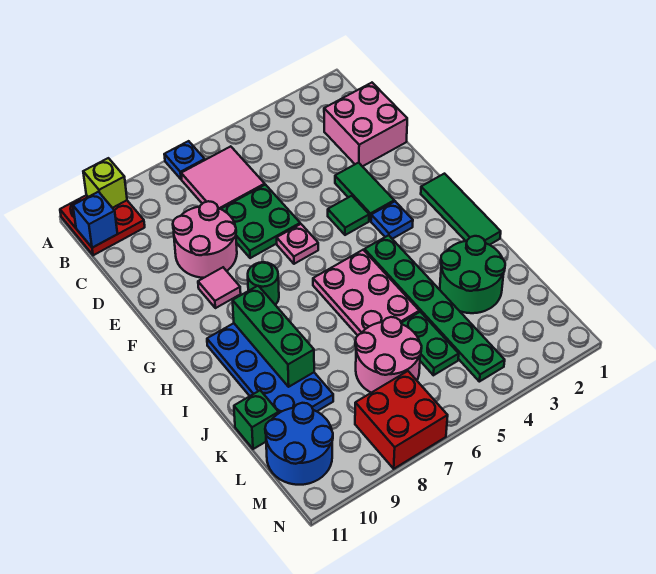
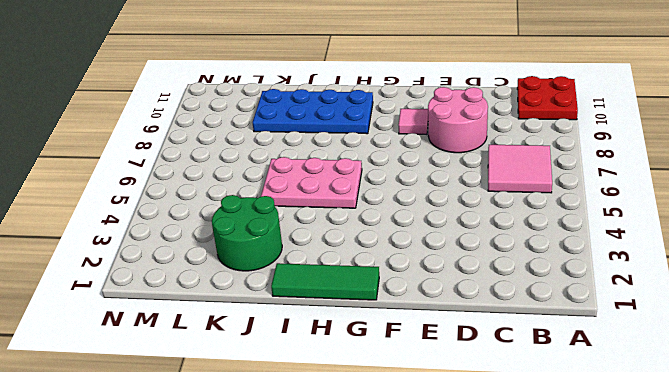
none -> blue 1x1 plate [164,141,205,179]
none -> pink 2x2 brick [324,83,407,166]
none -> green 2x2 plate [221,185,300,258]

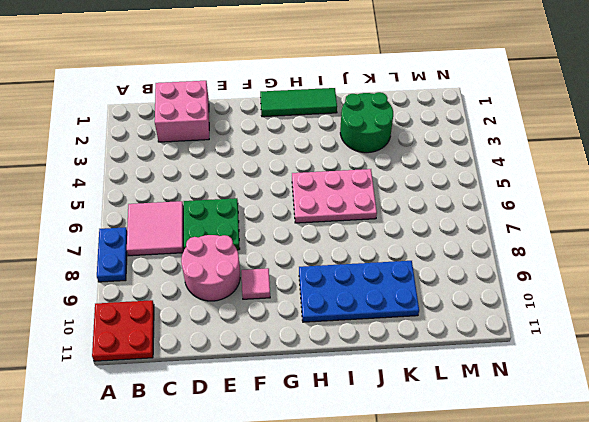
blue 1x2 plate [97,227,127,282] -> blue 1x1 plate [164,141,205,179]
none -> green 1x2 tile [335,163,394,221]
none -> green 1x1 tile [328,196,369,235]
none -> pink 1x1 plate [277,224,318,264]

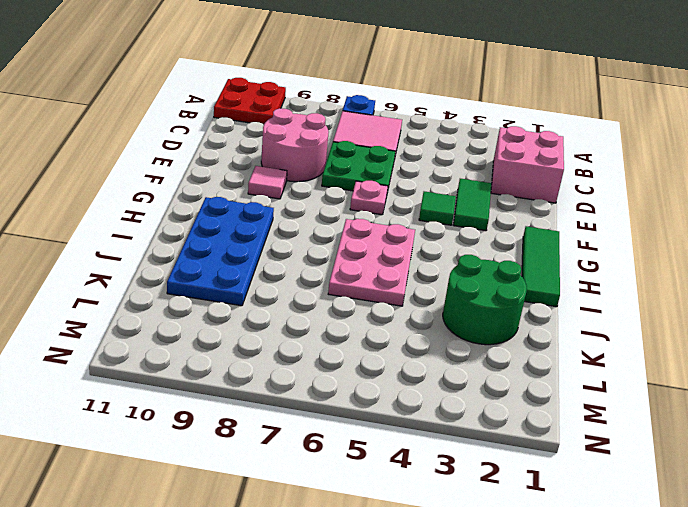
none -> blue 1x1 plate [371,201,413,239]
none -> green 1x1 round brick [248,262,279,305]
none -> green 1x6 plate [364,235,505,382]

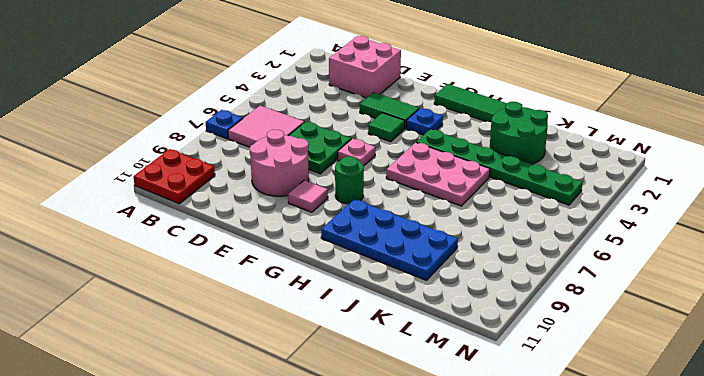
none -> green 1x2 plate [401,312,459,375]
none -> pink 2x2 round brick [355,317,422,393]
none -> green 1x1 brick [234,390,279,449]

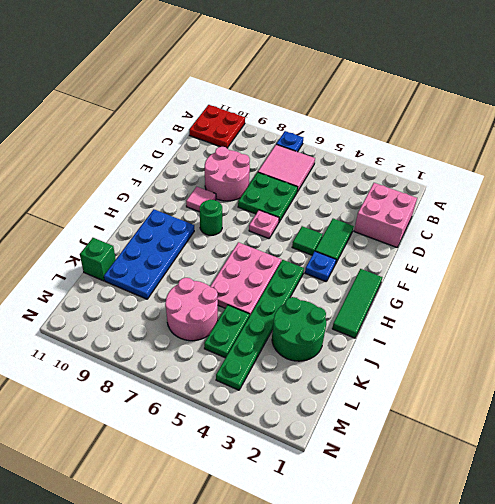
none -> blue 2x2 round brick [265,403,333,485]
none -> red 2x2 brick [355,371,448,469]
none -> lime 1x1 brick [83,158,127,208]

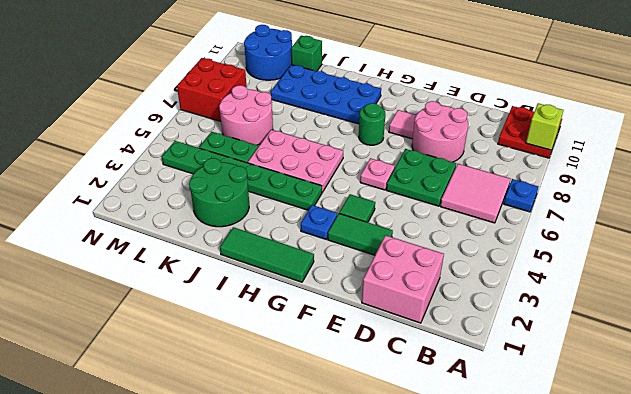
none -> blue 1x1 brick [73,192,117,248]
none -> green 1x3 brick [233,286,314,387]

